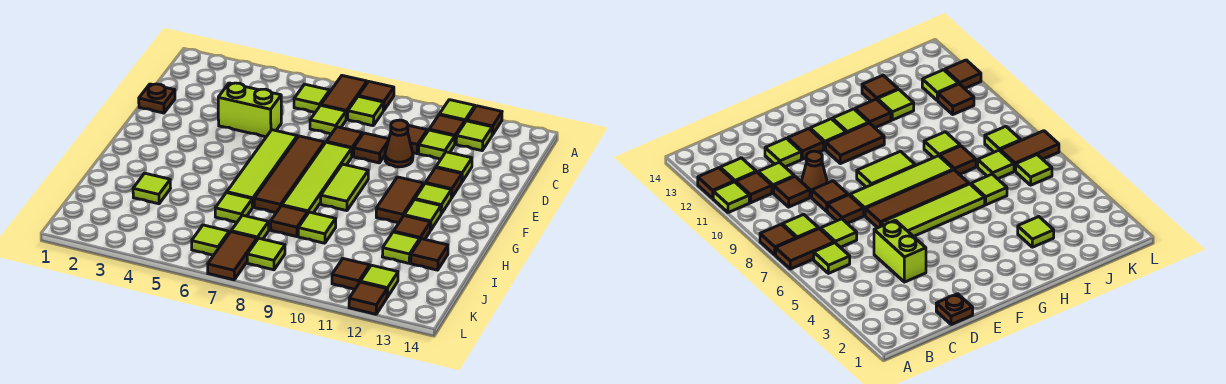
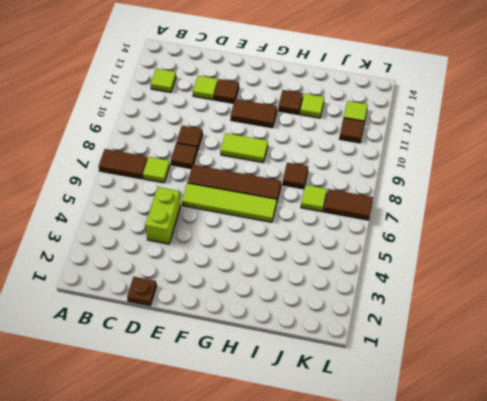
none -> brown 1x1 tile [359,81,394,111]
none -> lime 1x1 tile [439,100,475,122]
none -> brown 1x1 tile [467,106,502,135]
none -> lime 1x1 tile [294,84,330,112]

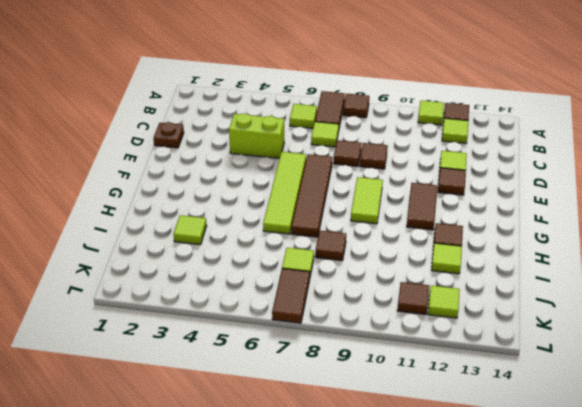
none -> lime 1x1 tile [348,96,384,126]
none -> brown 1x1 tile [429,115,465,144]
none -> brown 1x1 tile [408,125,427,154]
none -> lime 1x1 tile [419,130,455,159]

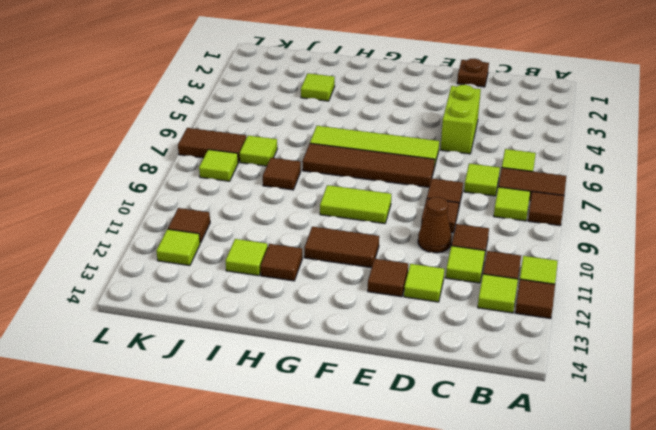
none -> lime 1x4 tile [282,142,352,213]
none -> lime 1x1 tile [415,183,451,214]
none -> lime 1x1 tile [404,199,441,230]
none -> lime 1x1 tile [215,193,253,222]

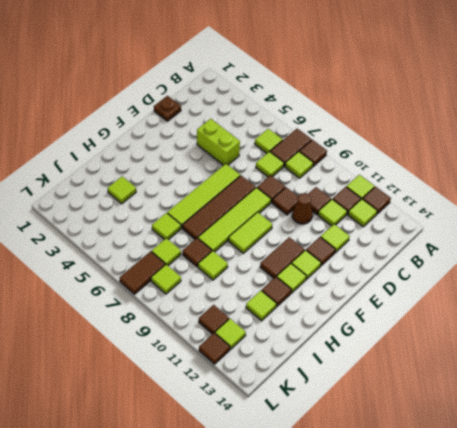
none -> brown 1x1 tile [411,239,448,270]
none -> lime 1x1 tile [192,225,229,255]

